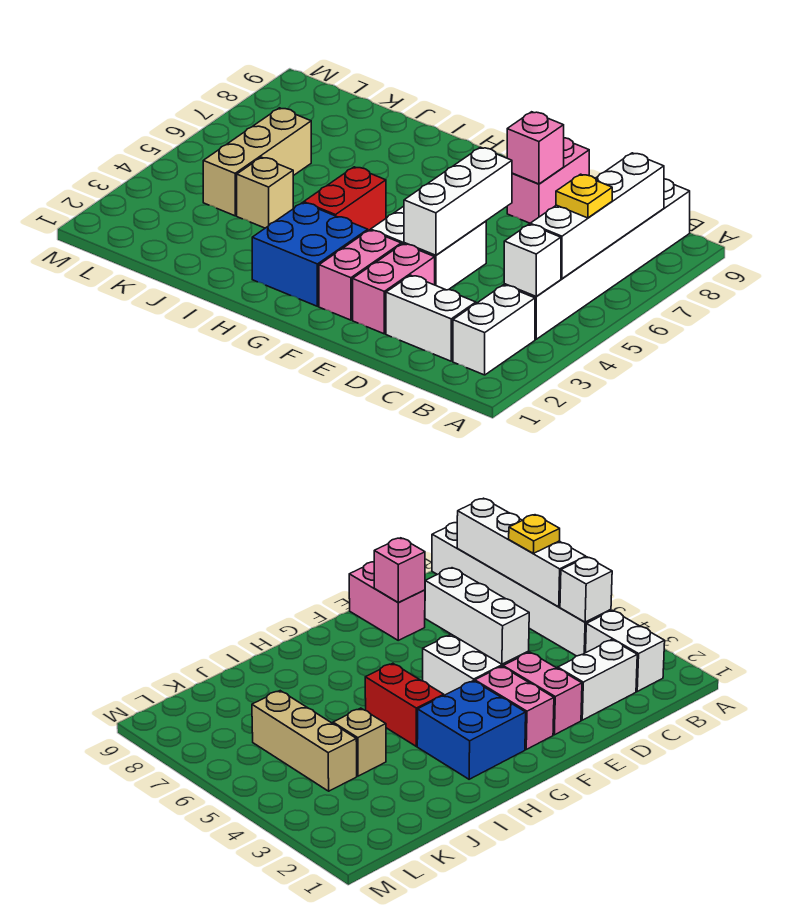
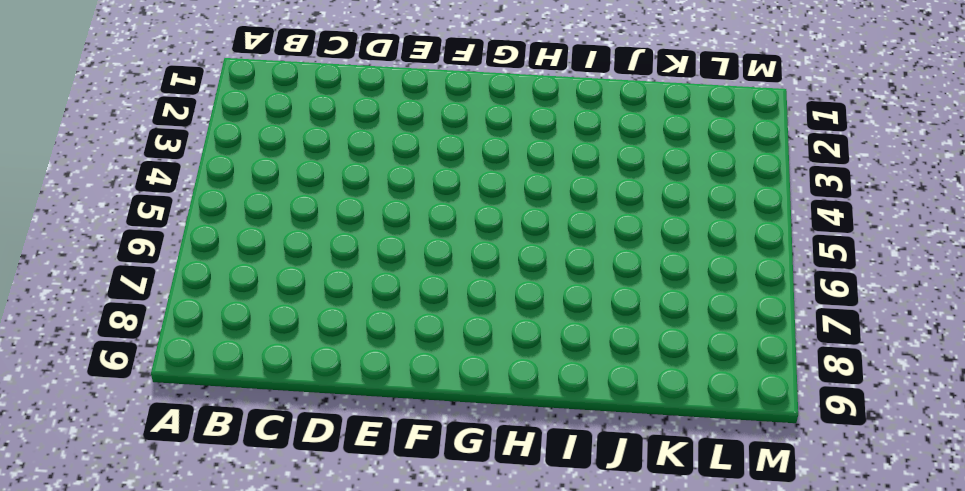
none -> white 1x2 brick [453,285,535,375]
none -> white 1x6 brick [504,179,690,339]
none -> white 1x2 brick [386,275,476,361]

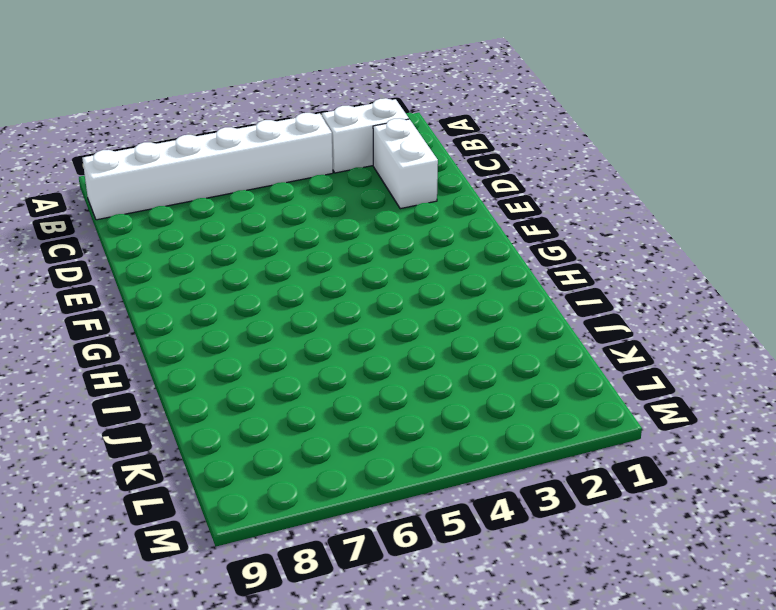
none -> pink 1x2 brick [353,244,435,334]
none -> white 2x2 brick [371,206,486,290]
none -> pink 1x2 brick [507,138,589,223]

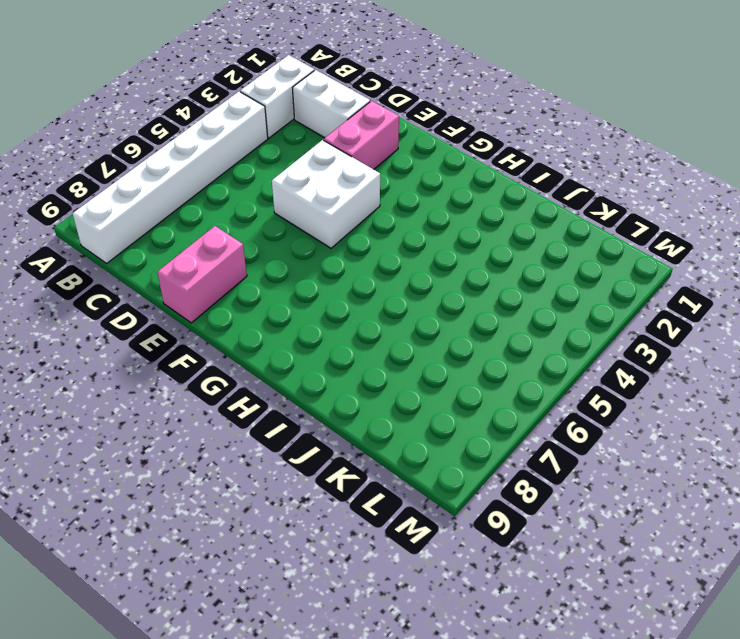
none -> pink 1x2 brick [319,230,401,320]
none -> blue 2x2 brick [252,203,368,306]
none -> red 1x2 brick [304,167,386,231]

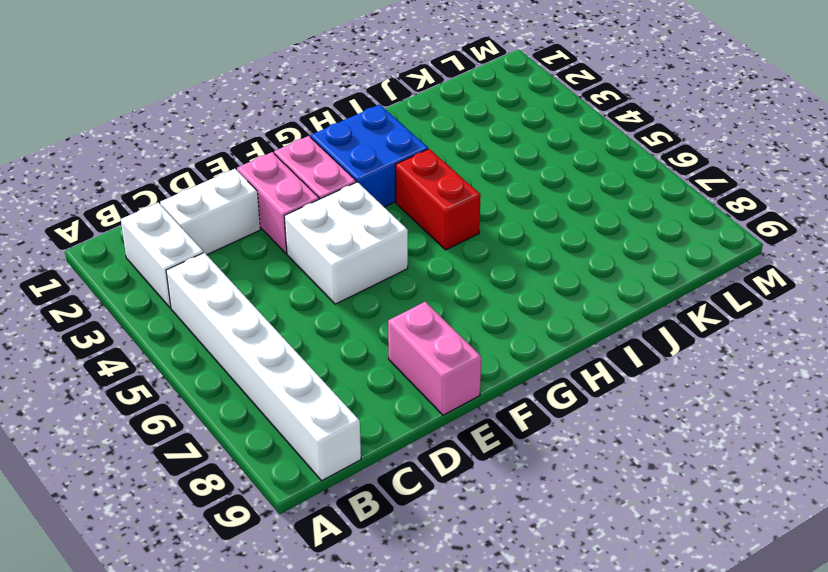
none -> tan 1x1 brick [237,157,293,228]
none -> tan 1x3 brick [203,108,311,216]
none -> white 1x1 brick [504,224,561,297]

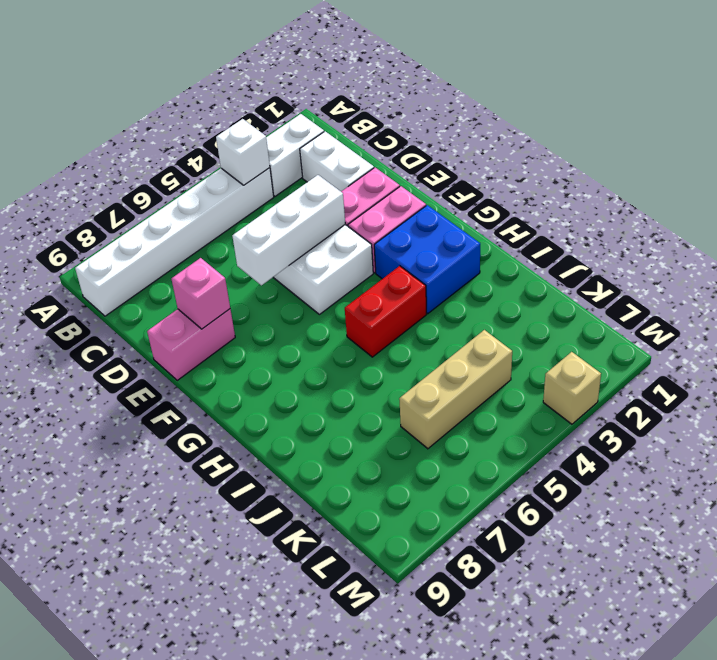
tan 1x1 brick [543,352,601,424] -> tan 1x1 brick moved to [237,157,293,228]
none -> white 1x4 brick [530,153,664,279]
none -> yellow 1x1 plate [556,174,612,218]

